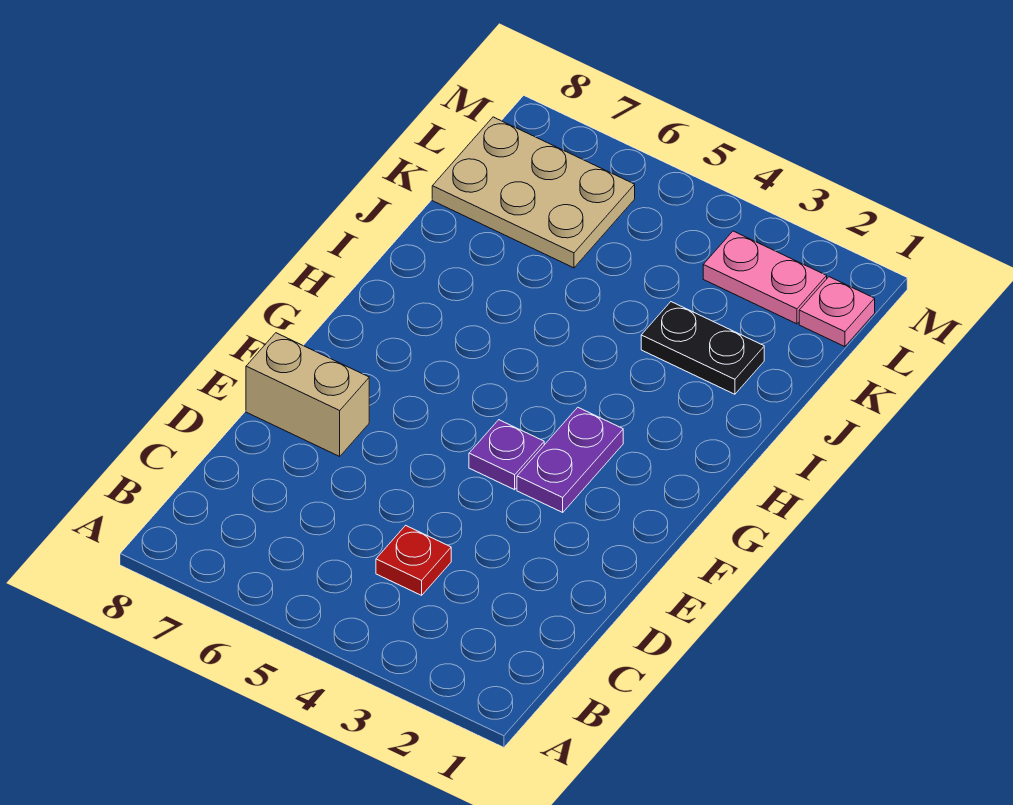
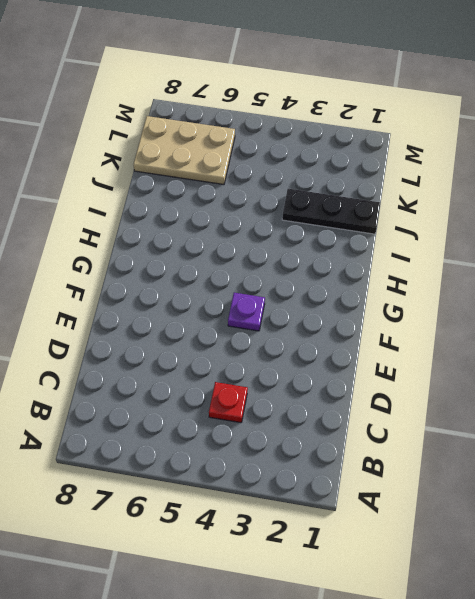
black 1x3 plate [282,189,380,234] -> black 1x2 plate [641,302,764,394]
none -> tan 1x2 brick [246,333,369,456]
none -> purple 1x2 plate [517,407,623,512]

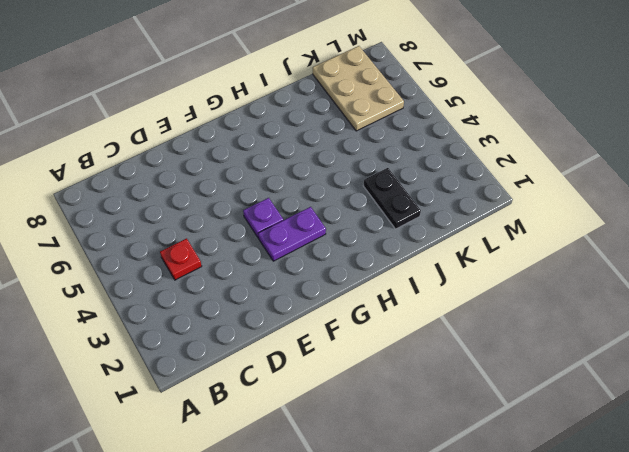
none -> tan 1x2 brick [246,333,369,456]
none -> pink 1x1 plate [799,277,875,347]

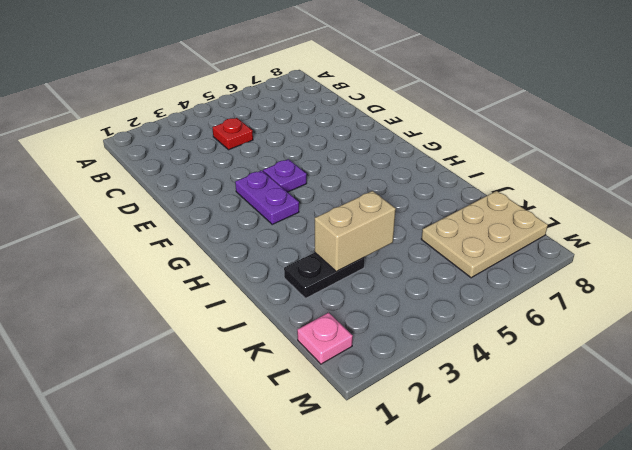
tan 1x2 brick [315,191,396,272] -> tan 1x2 brick moved to [246,333,369,456]
none -> pink 1x2 plate [703,231,827,324]

